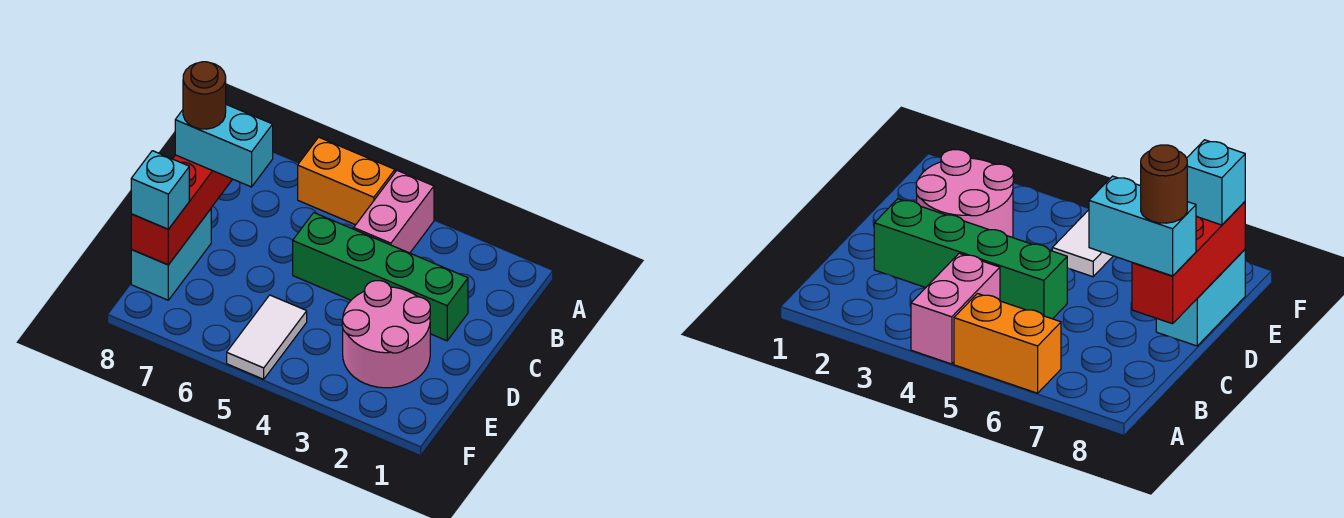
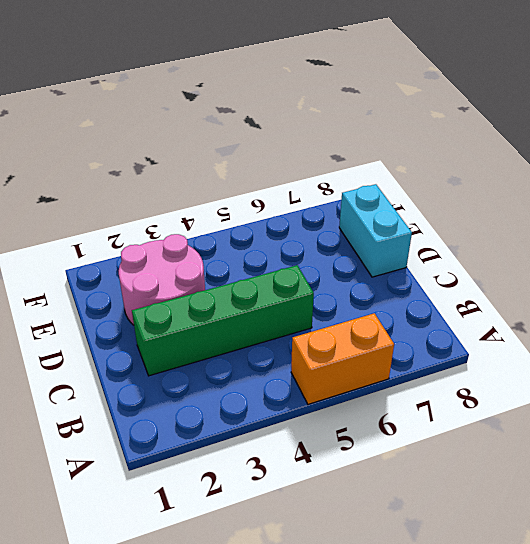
none -> pink 1x2 brick [354,171,434,253]
none -> white 1x2 tile [227,295,307,379]

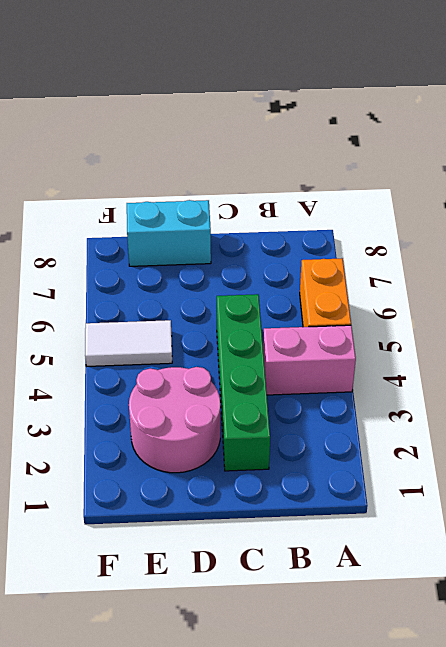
none -> red 1x3 brick [131,155,232,265]
none -> cyan 1x2 brick [175,105,273,187]

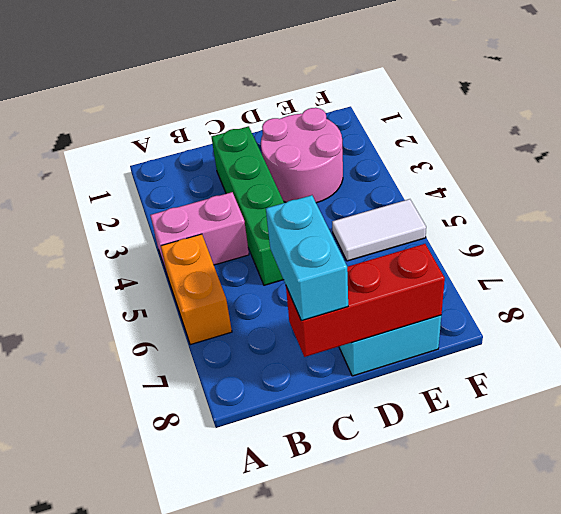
none -> cyan 1x1 brick [131,151,189,229]
none -> brown 1x1 round brick [183,62,226,129]

